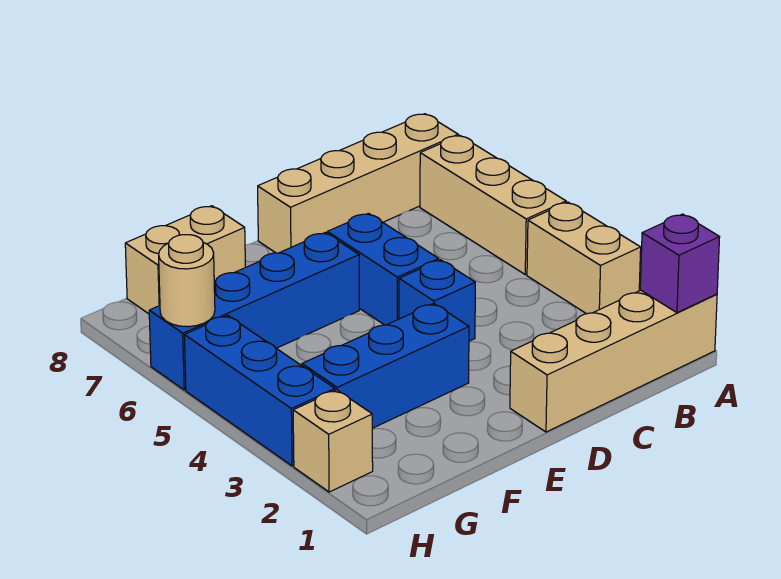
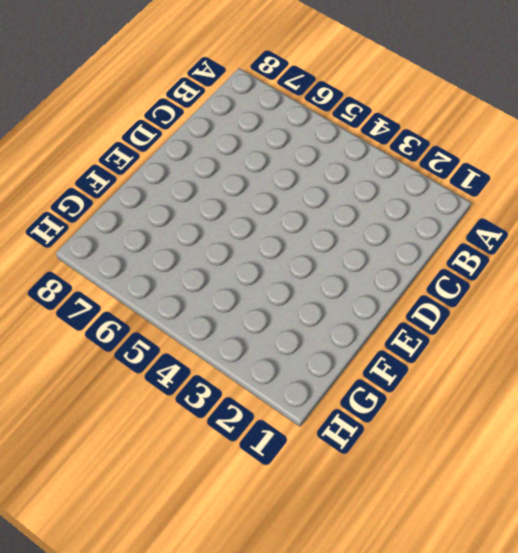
none -> tan 1x4 brick [510,290,717,432]
none -> tan 1x2 brick [527,202,641,314]
none -> tan 1x3 brick [420,135,566,275]

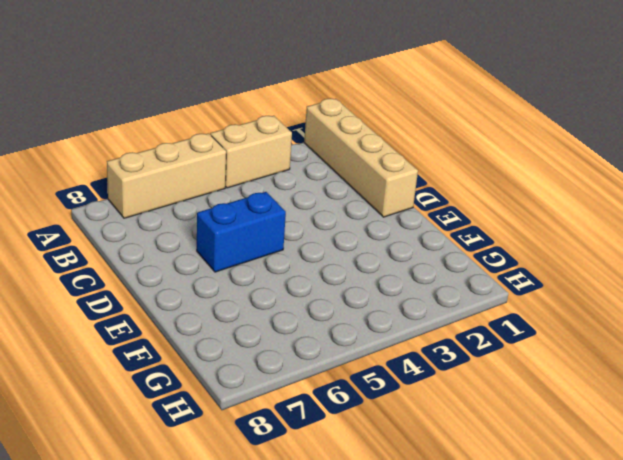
none -> tan 1x4 brick [258,114,458,253]
none -> blue 1x1 brick [399,260,475,341]
none -> blue 1x3 brick [302,303,469,428]

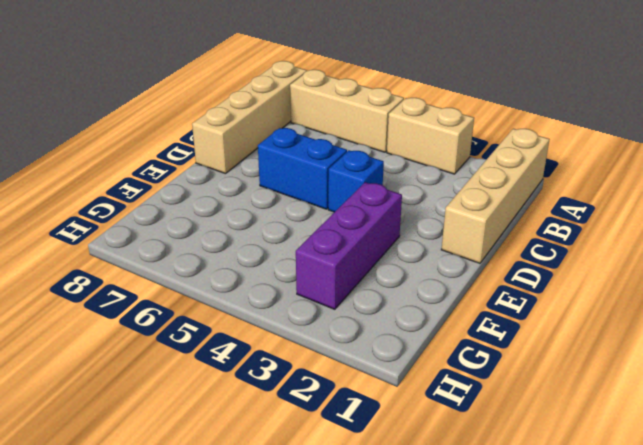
purple 1x3 brick [296,182,402,309] -> blue 1x3 brick [302,303,469,428]
none -> blue 1x4 brick [149,233,359,390]
none -> tan 1x2 brick [125,206,245,314]
none -> tan 1x1 brick [293,390,373,492]

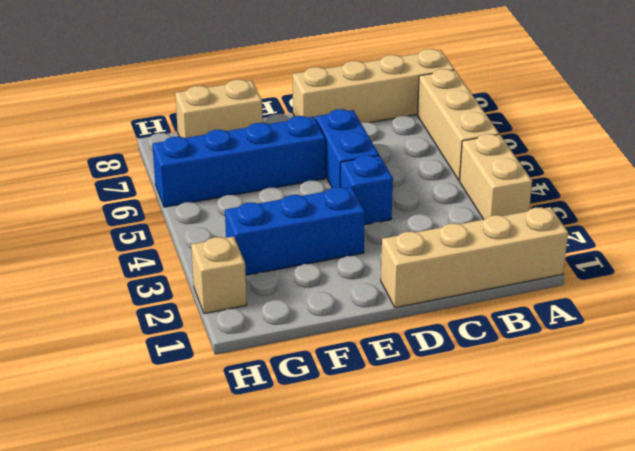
none -> blue 1x3 brick [184,315,335,466]
none -> purple 1x1 brick [640,214,720,313]
none -> tan 1x1 round brick [159,235,215,327]

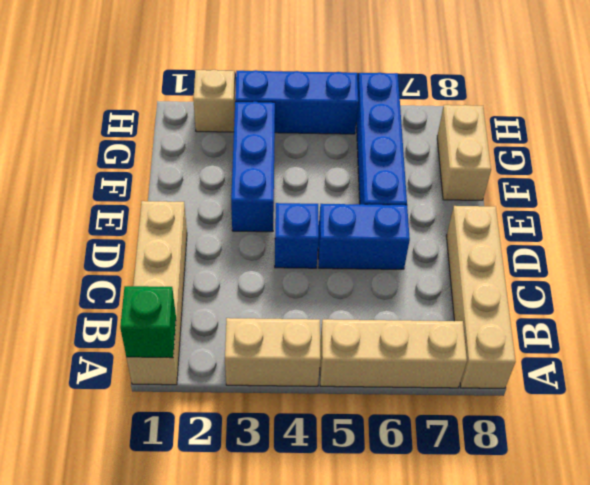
green 1x1 brick [120,286,176,358] -> purple 1x1 brick [640,214,720,313]
none -> tan 1x1 round brick [159,235,215,327]

